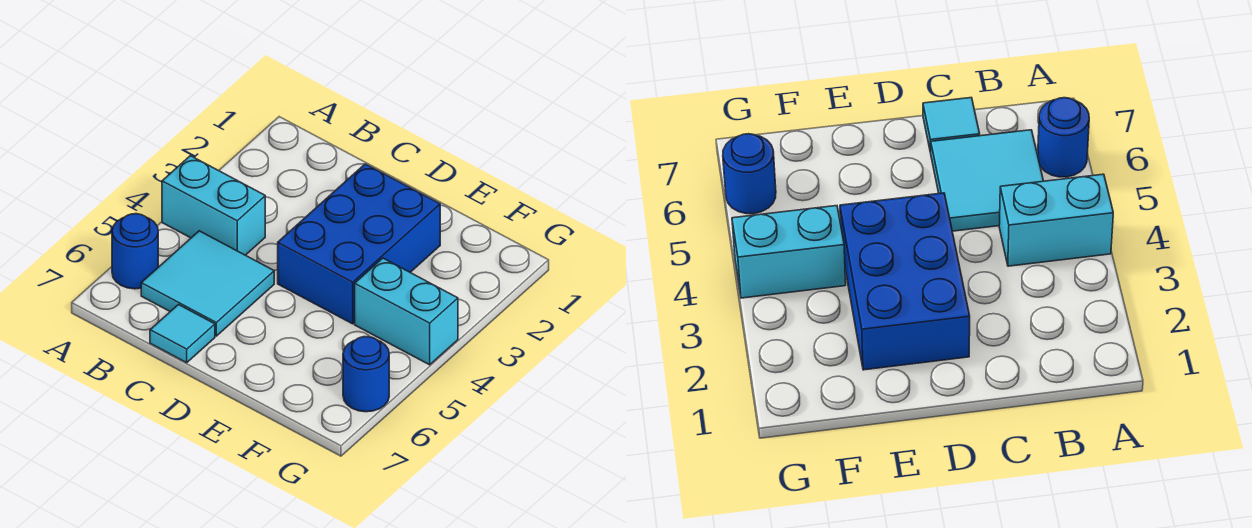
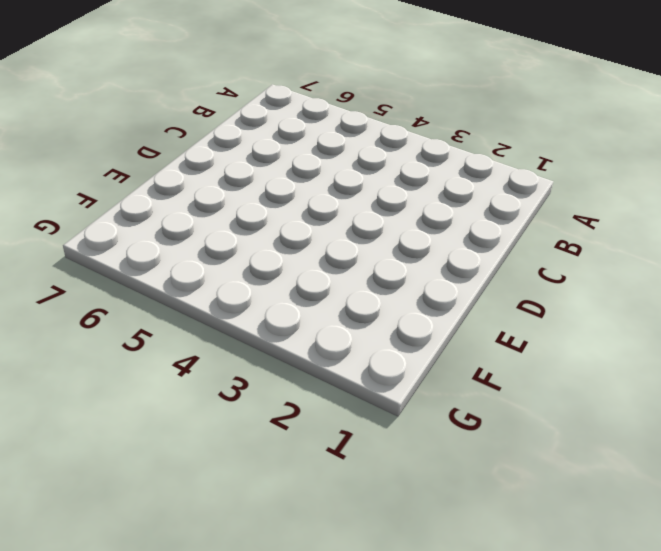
none -> cyan 1x2 brick [162,156,265,255]
none -> blue 1x1 round brick [112,214,158,289]

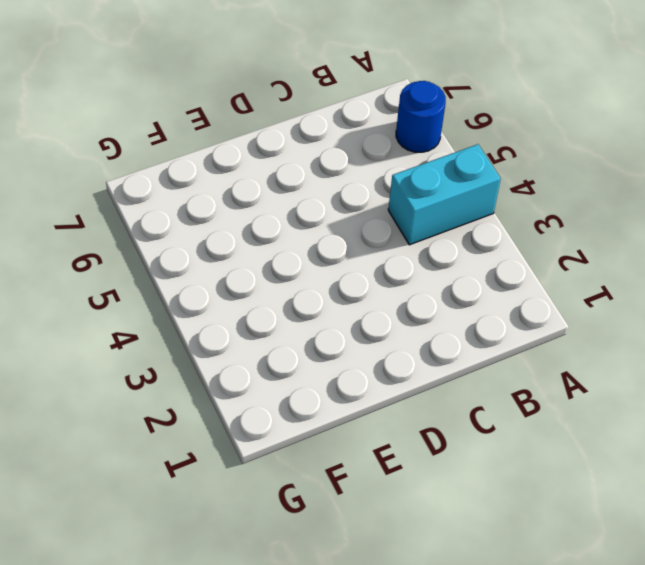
none -> cyan 2x2 tile [141,231,274,336]
none -> cyan 1x1 tile [150,305,215,363]

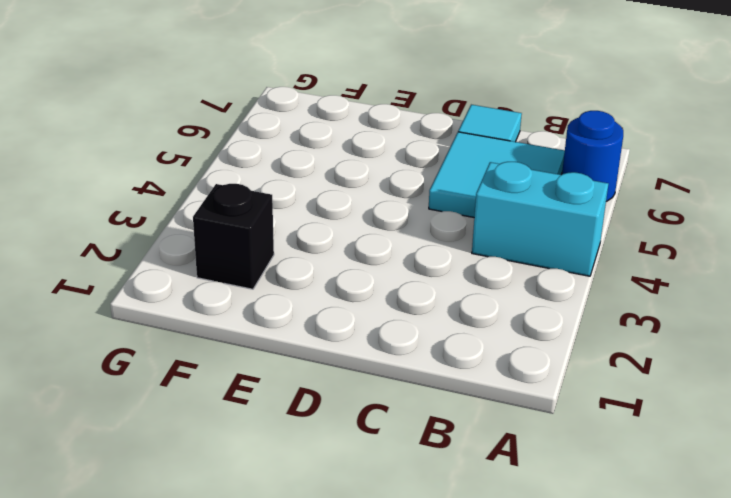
black 1x1 brick [193,184,274,289] -> none
none -> blue 2x3 brick [278,164,440,324]
none -> cyan 1x2 brick [355,258,458,365]

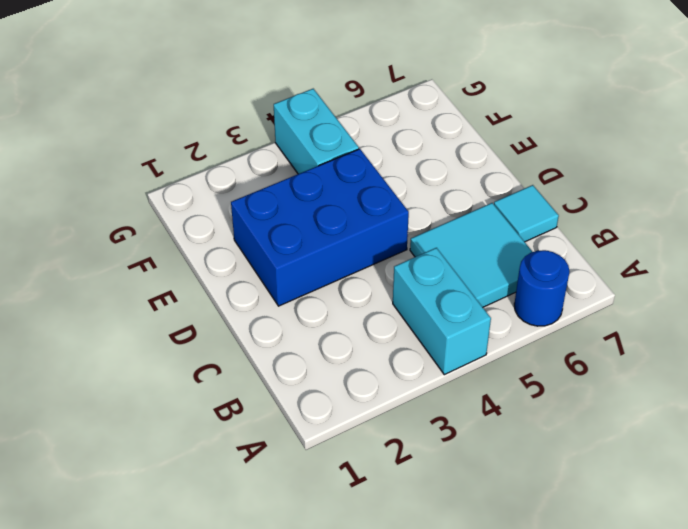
none -> blue 1x1 round brick [343,337,389,412]

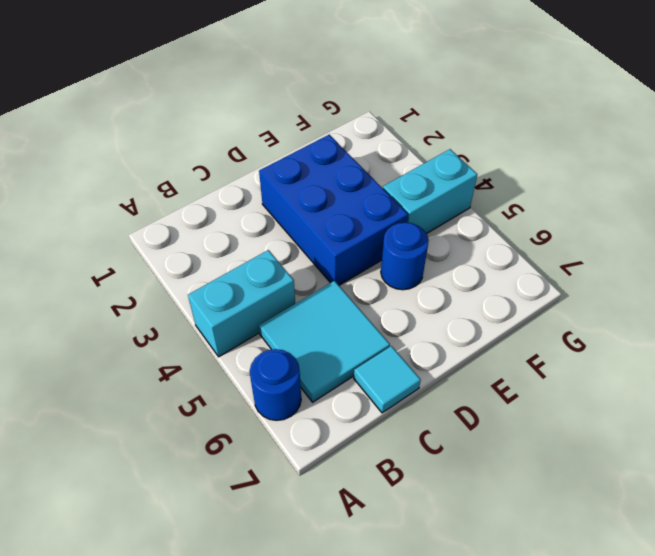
blue 1x1 round brick [381,222,429,290] -> blue 1x1 round brick moved to [343,337,389,412]

